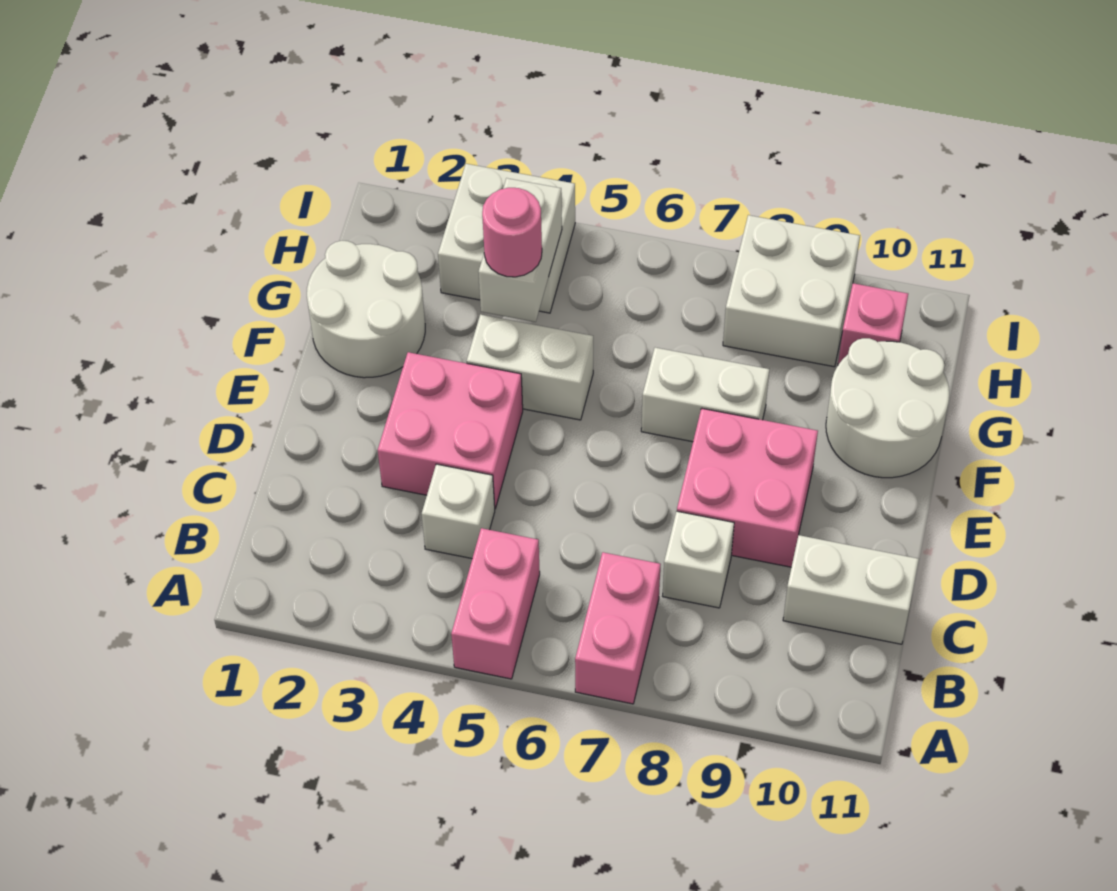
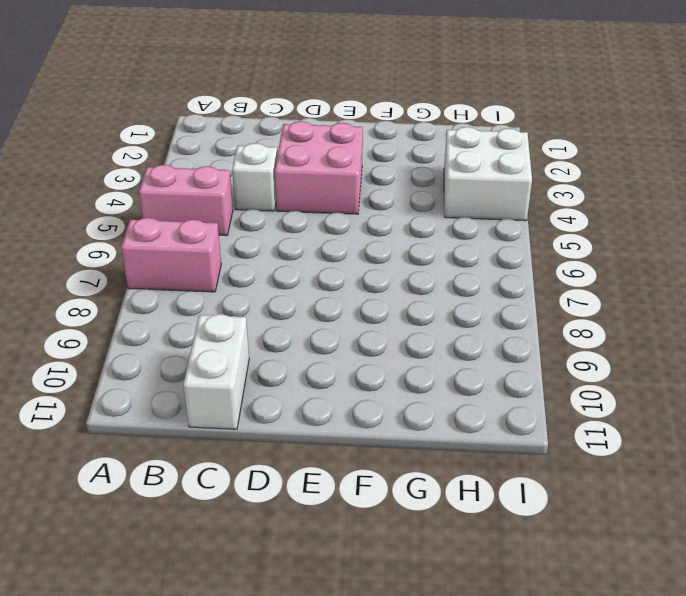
none -> white 1x1 brick [663,511,734,608]
none -> pink 2x2 brick [677,408,818,567]
none -> white 2x2 round brick [307,241,425,378]

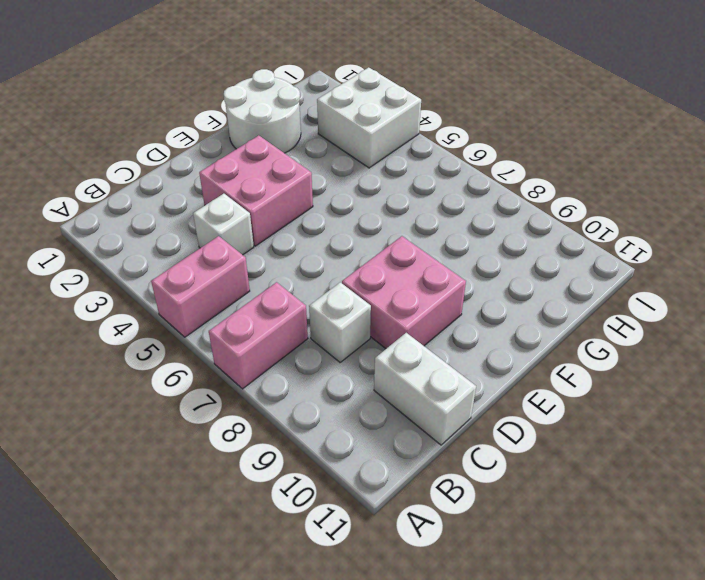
none -> white 1x2 brick [466,314,593,420]
none -> white 1x2 brick [641,348,769,442]
none -> white 2x2 round brick [826,338,949,478]

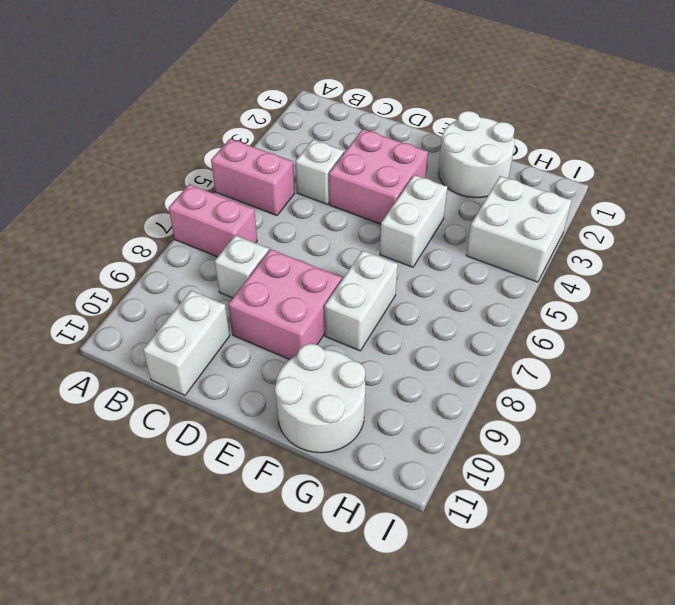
none -> white 2x2 brick [723,215,860,367]
none -> pink 1x1 brick [838,283,908,365]
none -> white 1x2 brick [479,178,562,322]

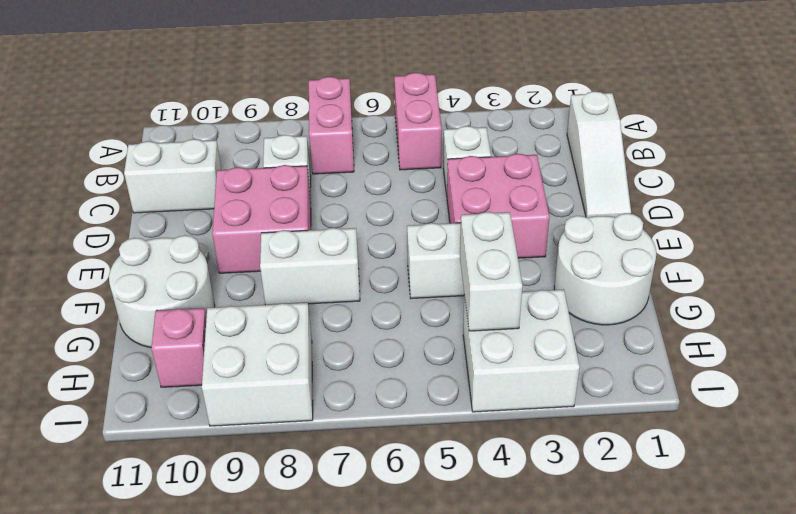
white 1x3 slope [567,91,631,218] -> none
none -> pink 1x1 round brick [482,188,542,277]

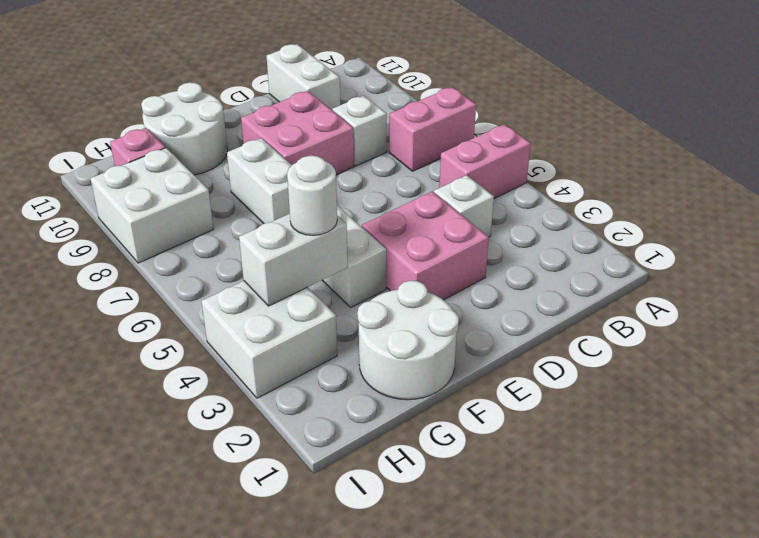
white 1x1 round brick [287,156,337,235] -> pink 1x1 round brick [482,188,542,277]

